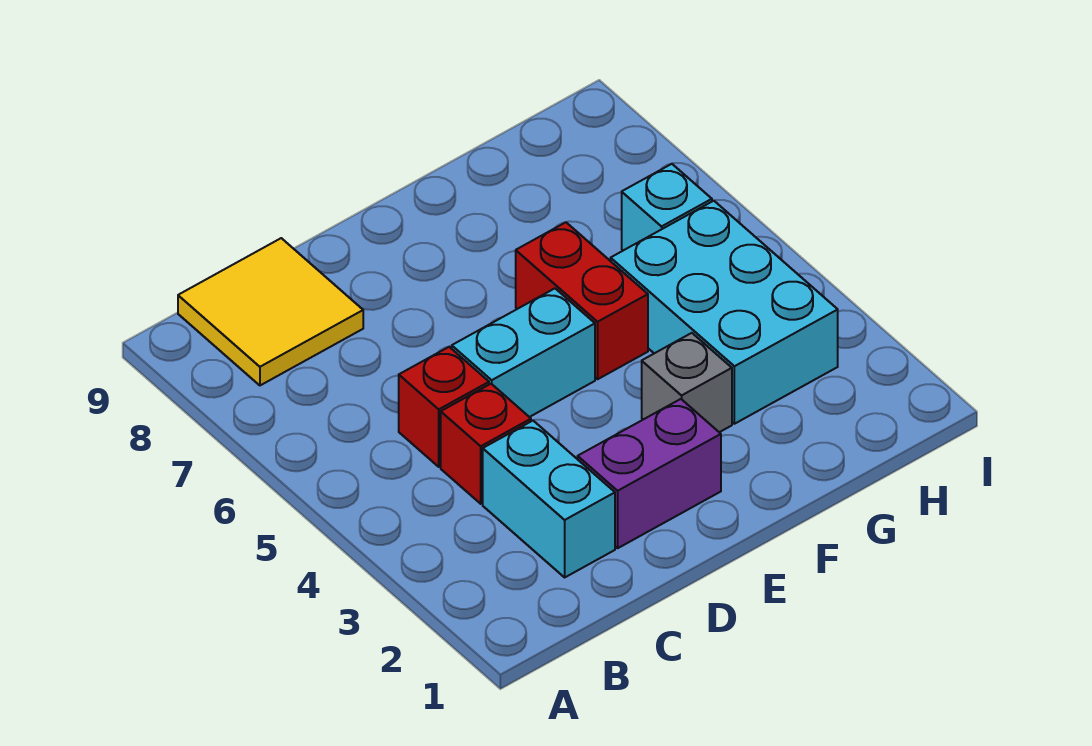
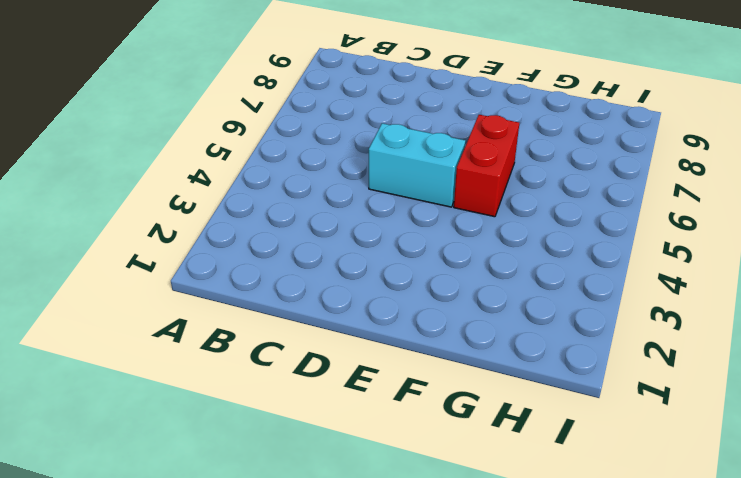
none -> yellow 2x2 tile [178,238,363,385]
none -> cyan 1x2 brick [483,421,615,577]

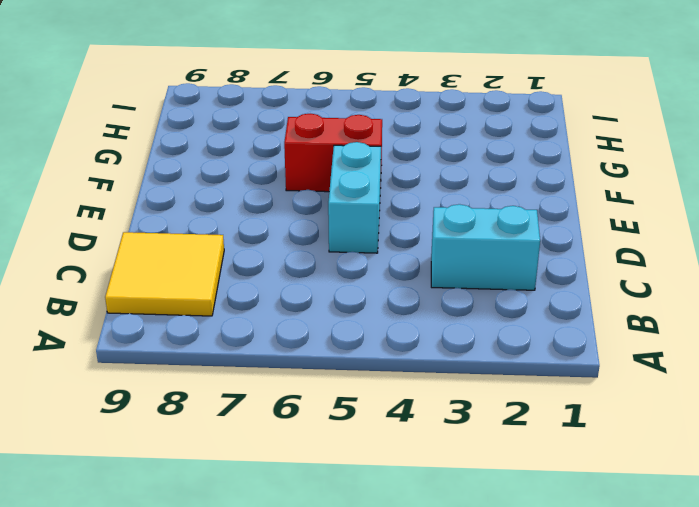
none -> red 1x1 brick [441,384,531,504]
none -> red 1x1 brick [399,347,489,467]

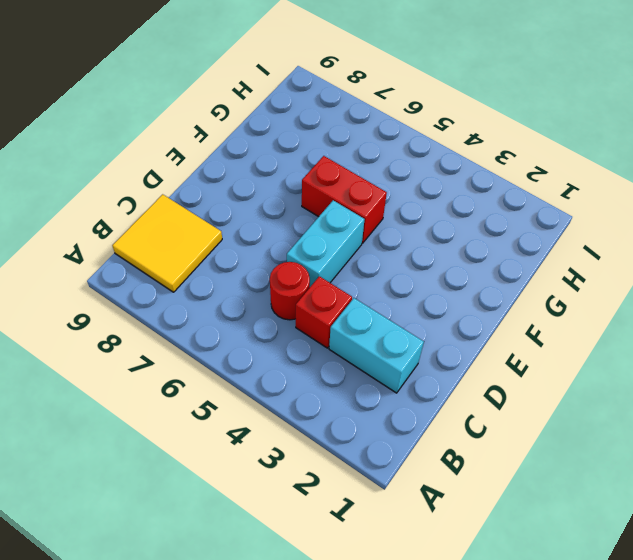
red 1x1 round brick [270,262,310,320] -> red 1x1 brick [399,347,489,467]
none -> purple 1x2 brick [578,399,721,548]
none -> grey 1x1 brick [642,333,732,432]

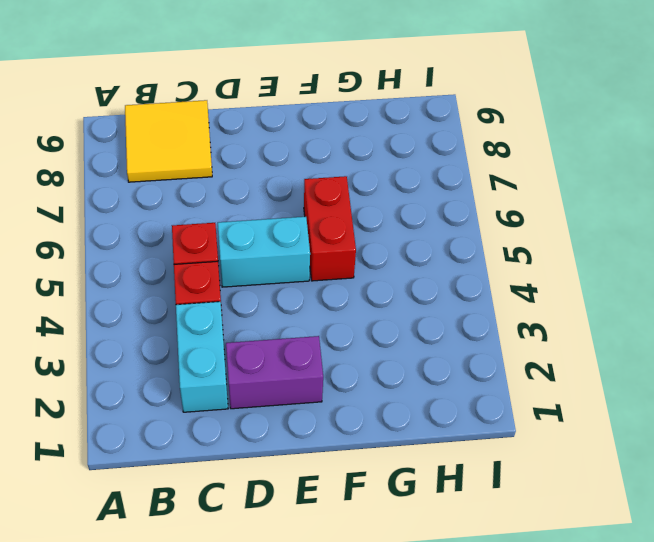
none -> grey 1x1 brick [642,333,732,432]
none -> cyan 2x3 brick [611,201,838,424]

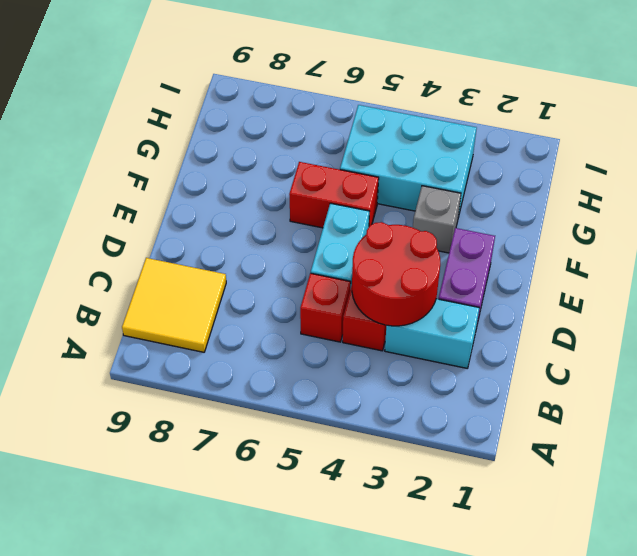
red 2x2 round brick [352,222,440,326] -> none
none -> cyan 1x1 brick [622,164,712,250]

